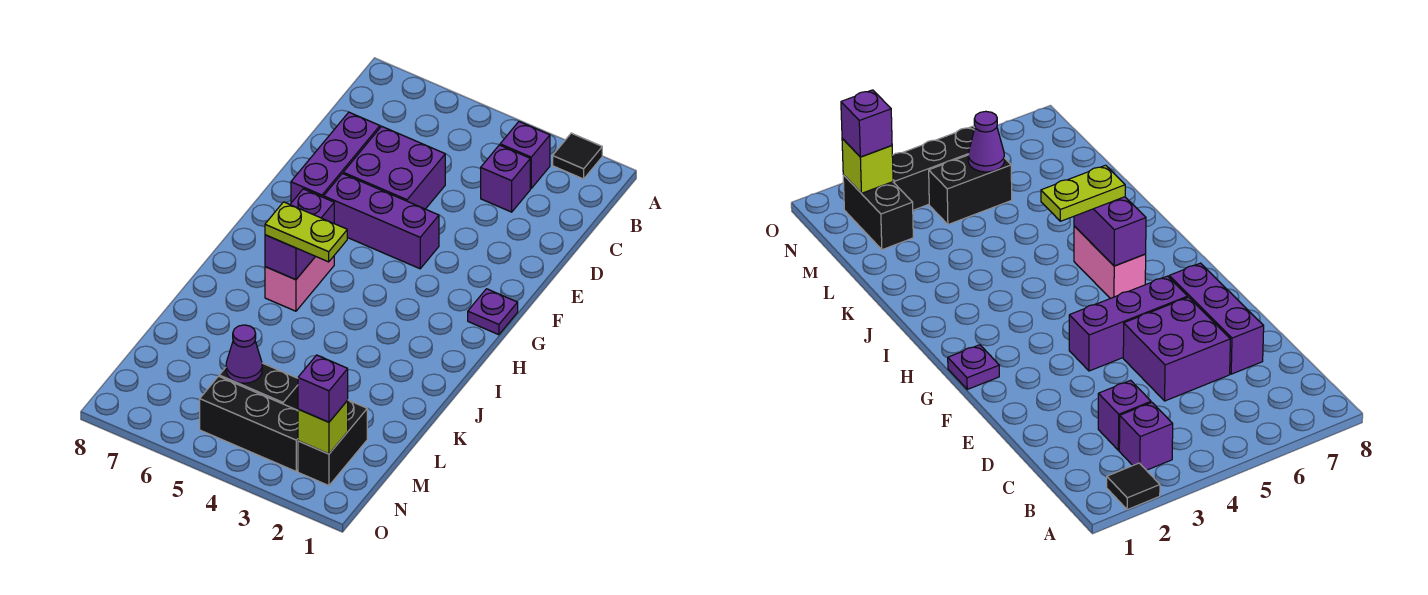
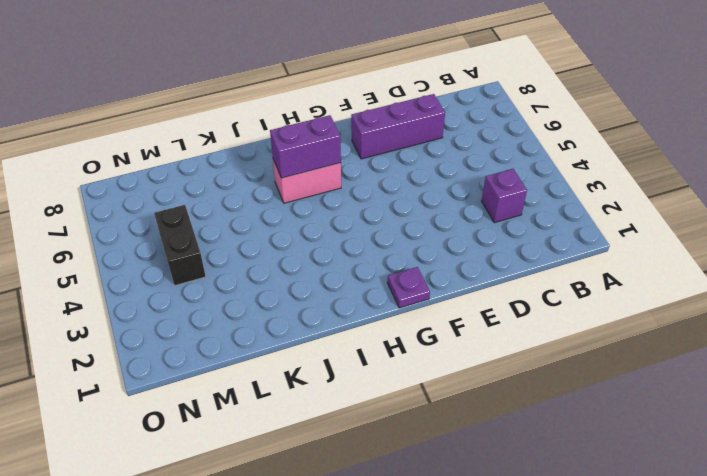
none -> black 1x1 tile [553,133,602,179]
none -> purple 1x1 brick [500,122,550,188]
none -> purple 2x2 brick [343,126,445,209]

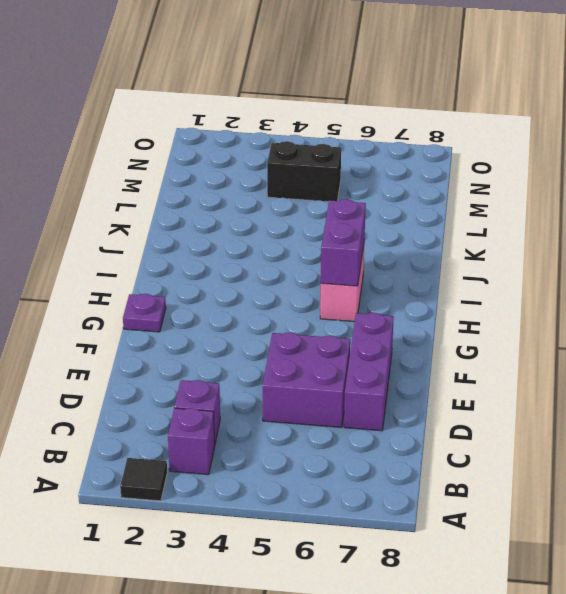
none -> purple 1x3 brick [324,174,439,269]
none -> black 1x2 brick [298,400,367,486]
none -> black 1x3 brick [200,376,298,471]

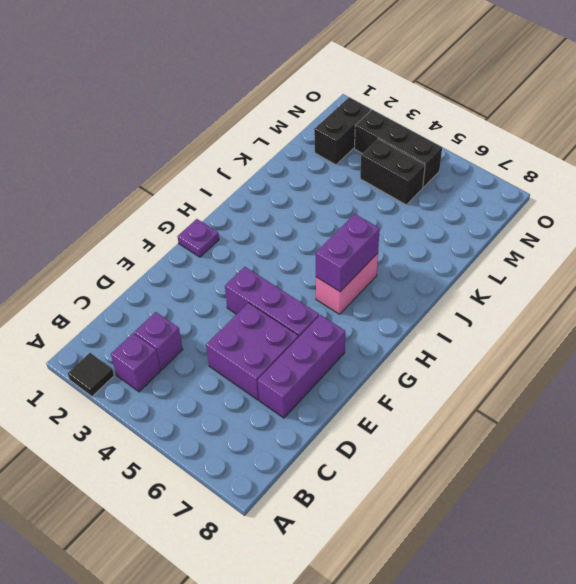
none -> purple 1x1 cone [226,325,262,383]
none -> lime 1x1 brick [298,401,348,454]
none -> lime 1x2 plate [265,202,347,262]

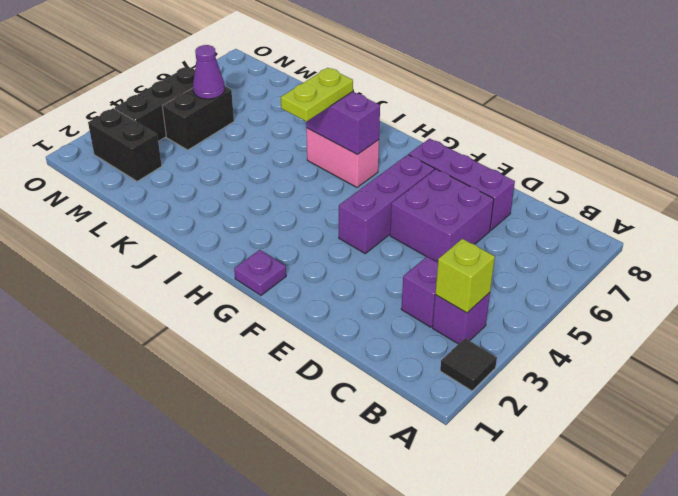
lime 1x1 brick [435,239,495,313] -> lime 1x1 brick moved to [298,401,348,454]
none -> purple 1x1 brick [298,355,348,422]

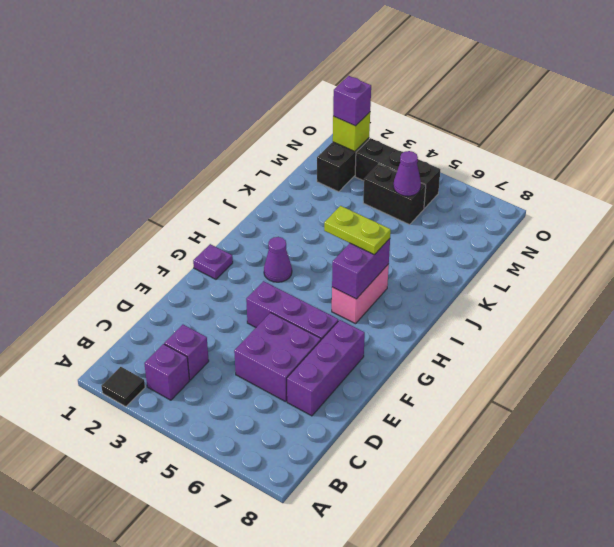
purple 1x1 cone [264,237,292,282] -> none

